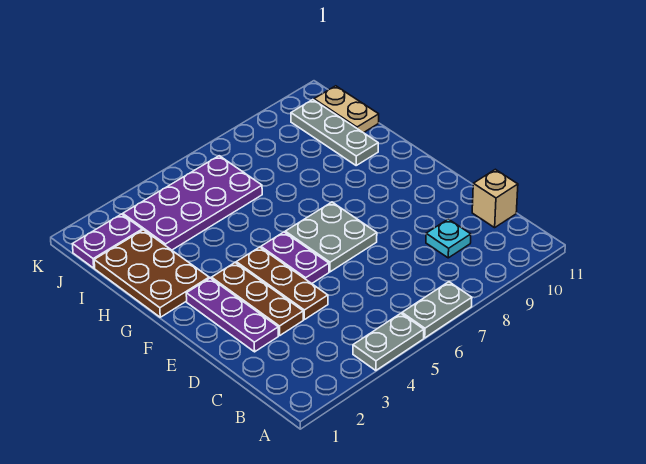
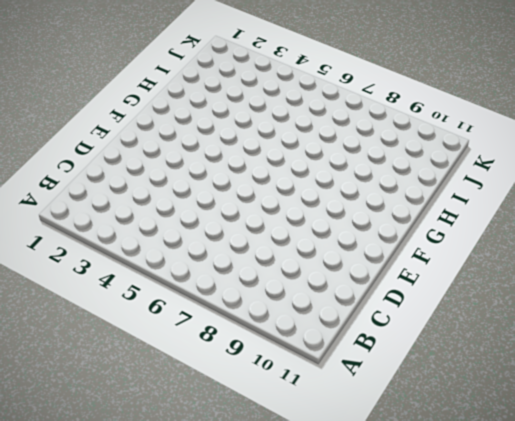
none -> grey 1x2 plate [353,313,424,370]
none -> grey 1x2 plate [402,282,472,338]
none -> cyan 1x1 plate [426,219,471,258]

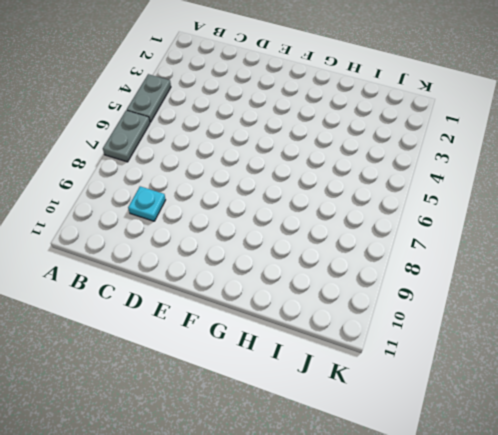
none -> tan 1x1 brick [472,169,518,228]
none -> purple 1x3 plate [186,278,278,352]
none -> brown 1x3 plate [211,263,303,336]

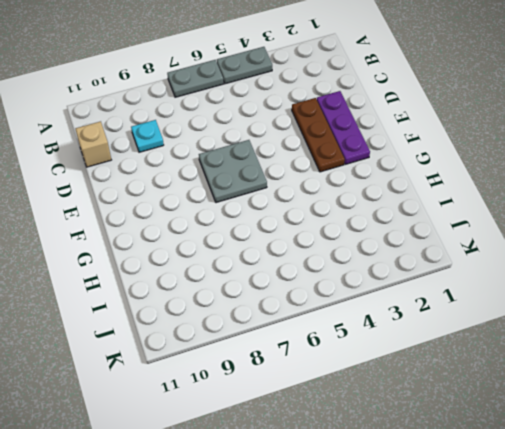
none -> brown 1x3 plate [236,247,328,320]
none -> purple 1x2 plate [261,232,329,284]
none -> brown 2x3 plate [94,230,209,317]

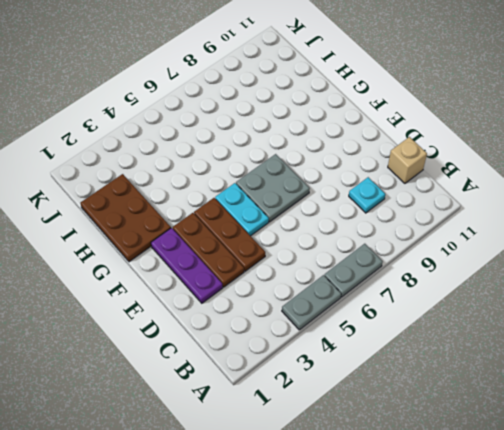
cyan 1x2 plate [215,183,269,236] -> purple 1x2 plate [261,232,329,284]
none -> grey 1x3 plate [291,100,378,165]
none -> purple 2x4 plate [123,156,262,250]
none -> tan 1x2 plate [314,86,379,133]

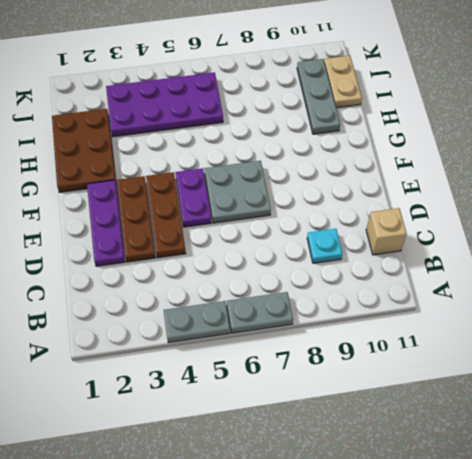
none -> purple 1x2 plate [73,214,142,268]

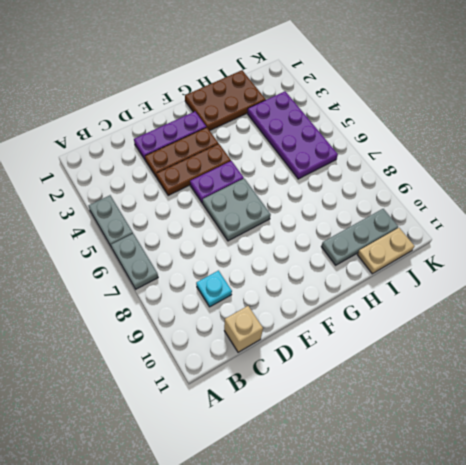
none -> purple 1x2 plate [73,214,142,268]

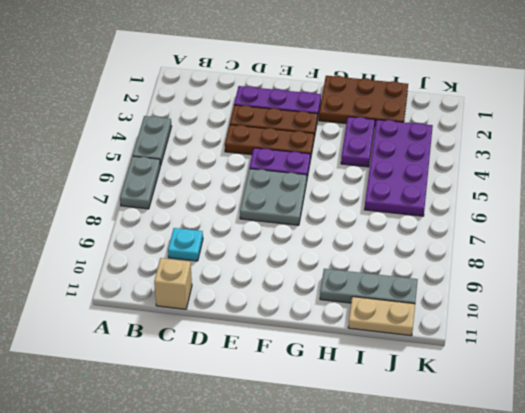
purple 1x2 plate [341,117,375,167] -> purple 1x2 plate moved to [73,214,142,268]

